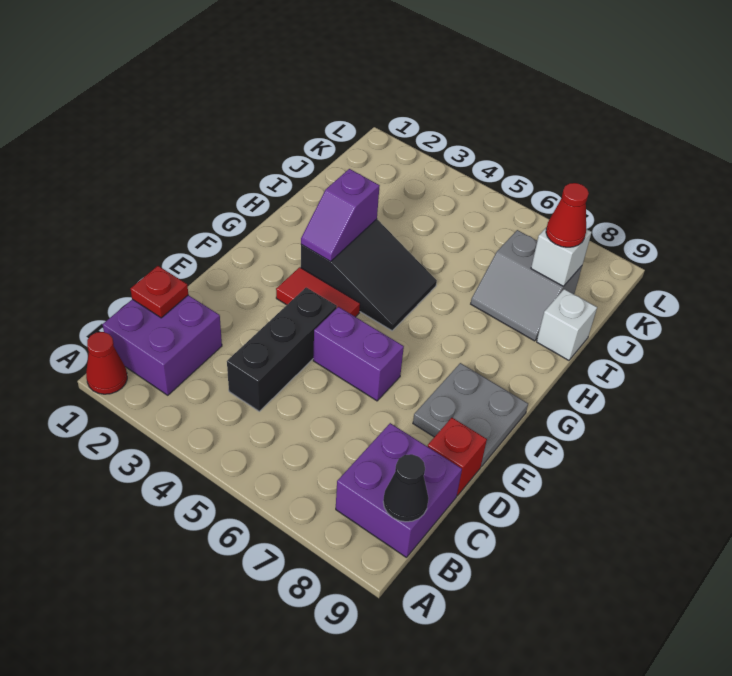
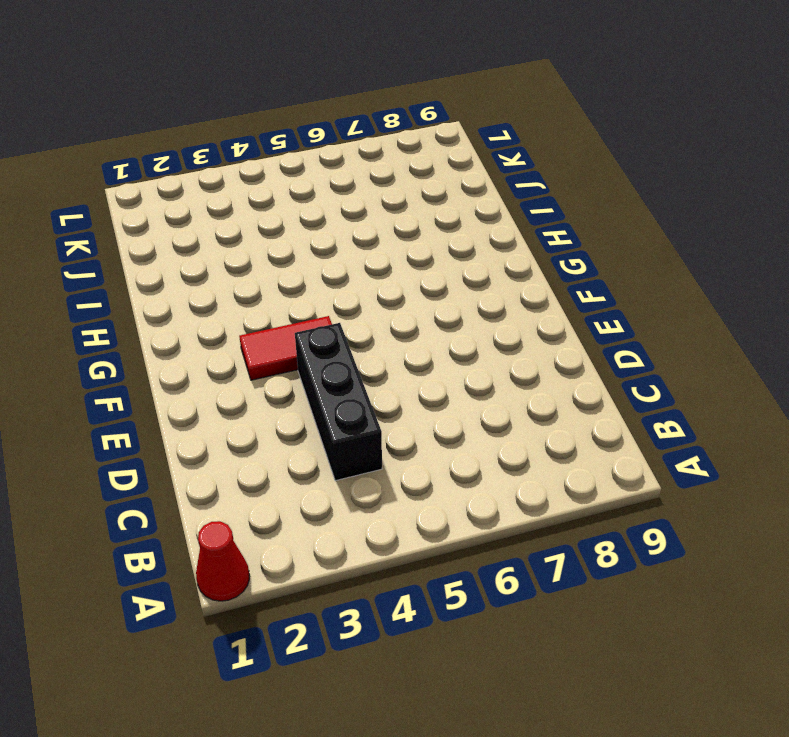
none -> purple 2x2 brick [103,295,222,395]
none -> purple 2x2 brick [336,423,462,558]
none -> red 1x1 brick [428,418,487,496]

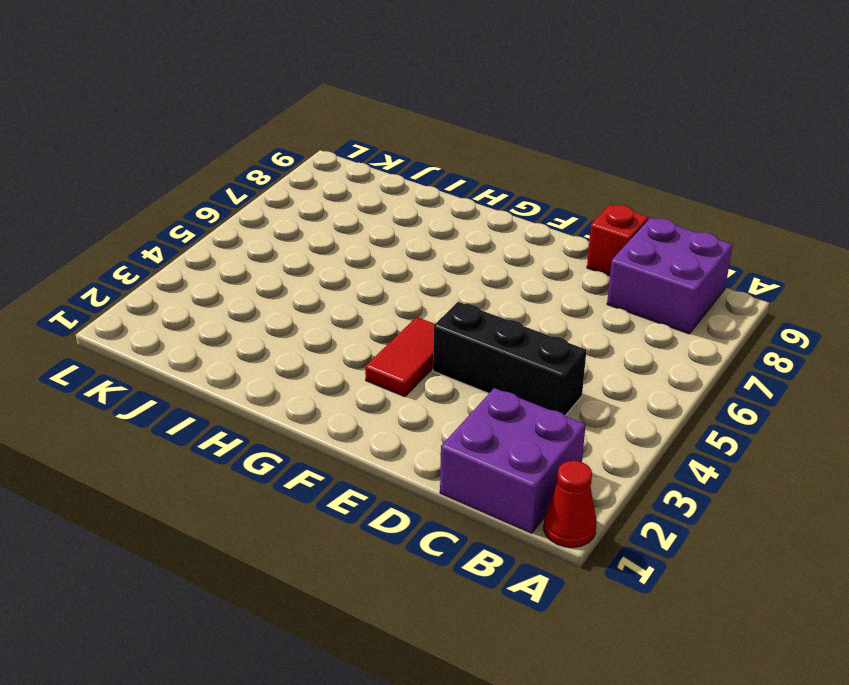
none -> purple 1x2 brick [313,307,404,401]
none -> grey 2x2 plate [413,363,528,467]
none -> black 2x3 slope [301,219,437,331]

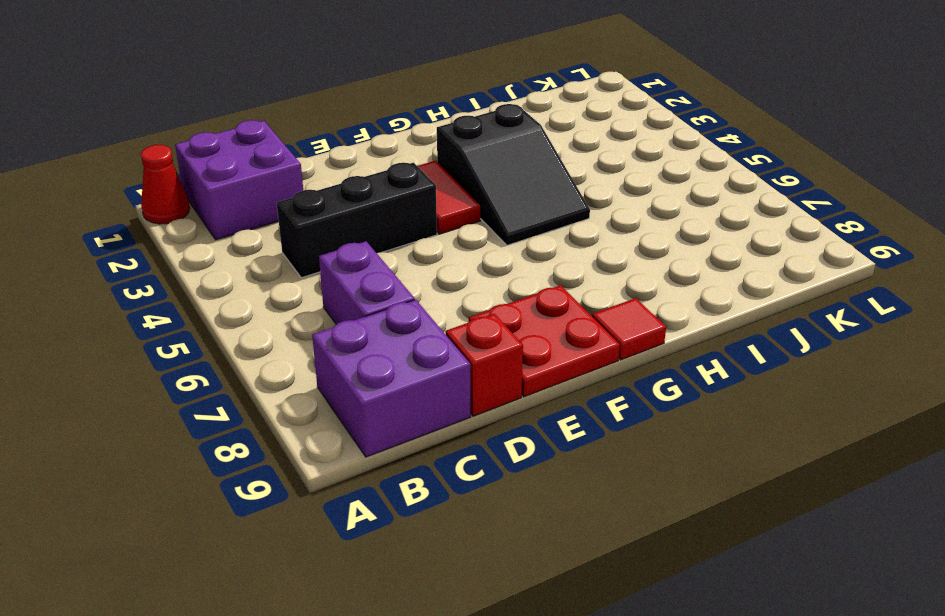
purple 1x2 brick [319,241,415,324] -> purple 1x2 brick moved to [313,307,404,401]
red 2x2 plate [469,285,620,397] -> grey 2x2 plate [413,363,528,467]
red 1x1 tile [592,298,666,360] -> none
none -> grey 2x2 slope [471,230,582,341]
none -> white 1x1 brick [537,289,597,360]
none -> black 1x1 cone [383,454,429,522]

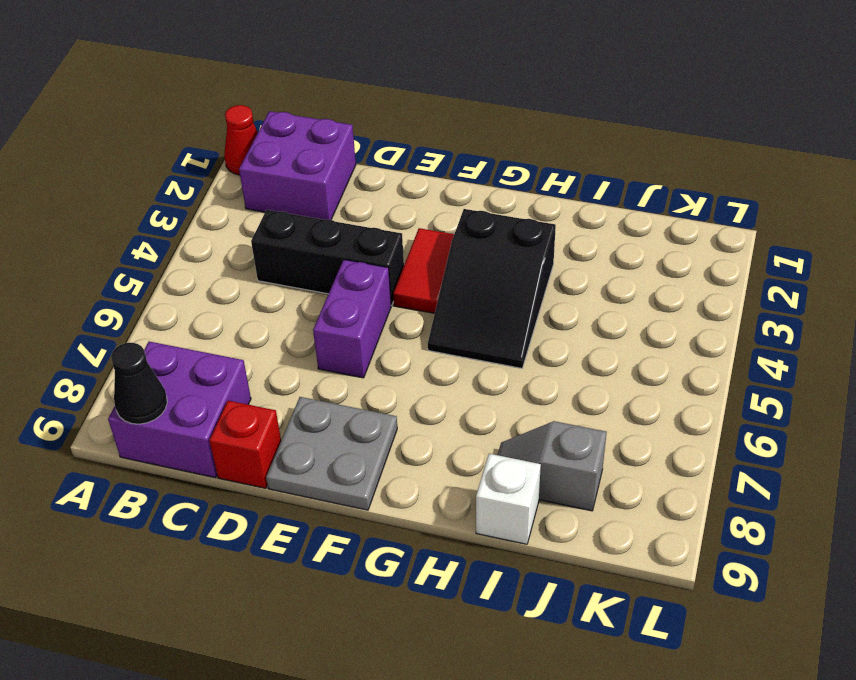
grey 1x2 slope [498,421,607,511] -> grey 2x2 slope [471,230,582,341]
none -> red 1x1 plate [131,266,188,318]
none -> purple 1x2 slope [301,169,380,262]
none -> white 1x1 brick [531,227,592,286]

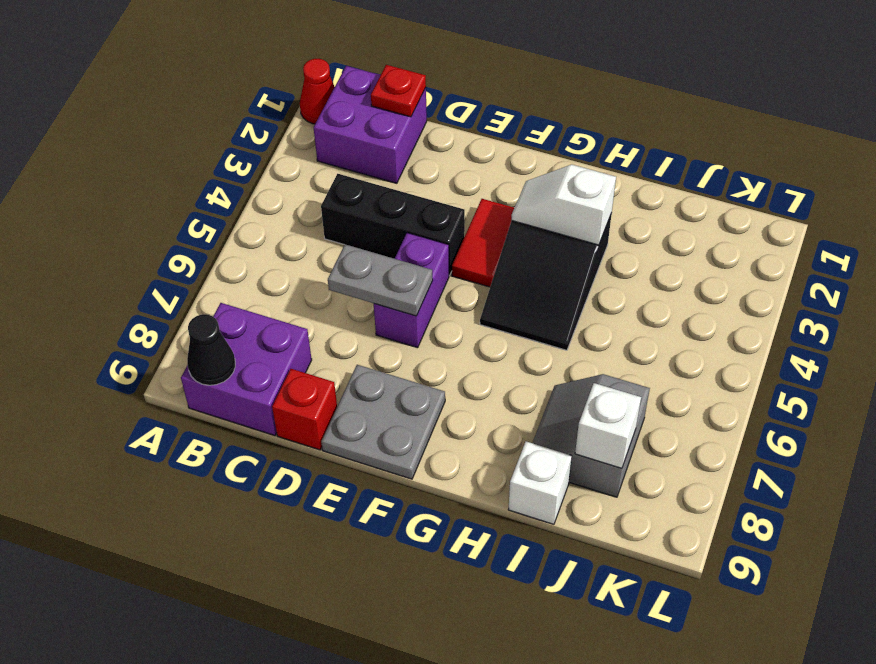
grey 1x2 plate [328,244,433,316] -> none
white 1x2 slope [512,165,616,245] -> purple 1x2 slope [301,169,380,262]
none -> red 1x1 cone [546,183,589,247]

